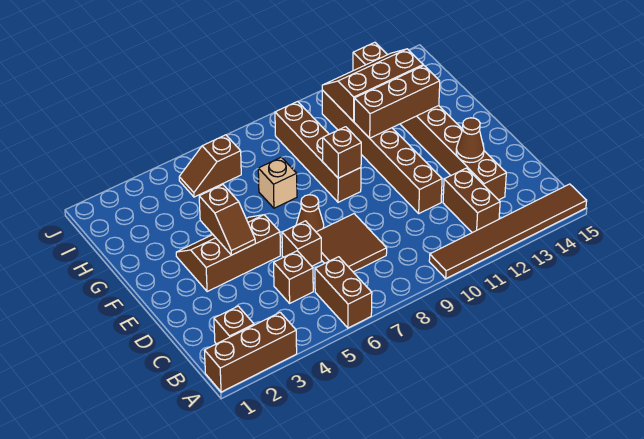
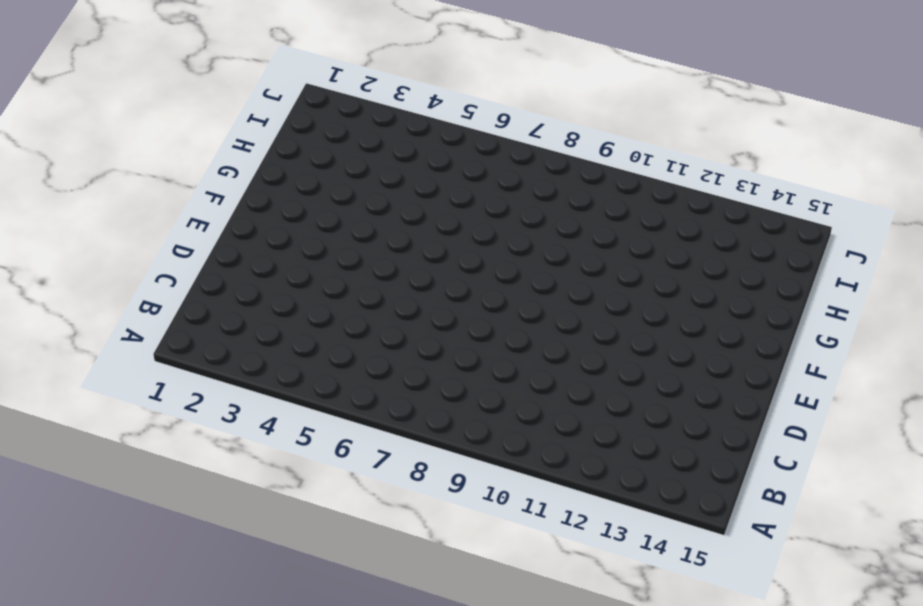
none -> brown 1x3 brick [204,312,297,392]
none -> brown 1x2 brick [315,257,372,328]
none -> brown 1x6 tile [429,184,587,278]

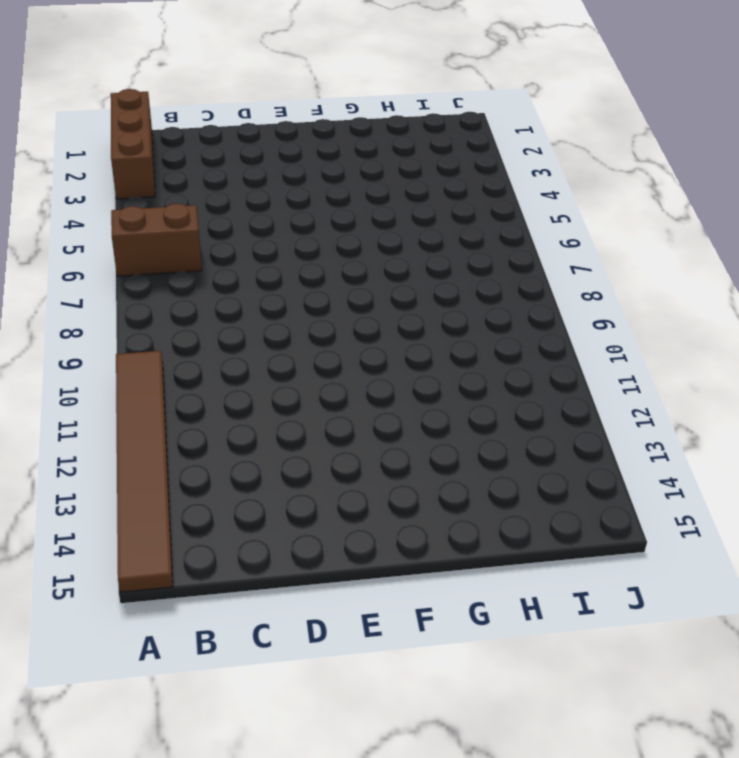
none -> brown 1x1 brick [214,306,254,344]
none -> brown 1x2 brick [443,168,500,233]
none -> brown 1x1 brick [274,251,313,303]

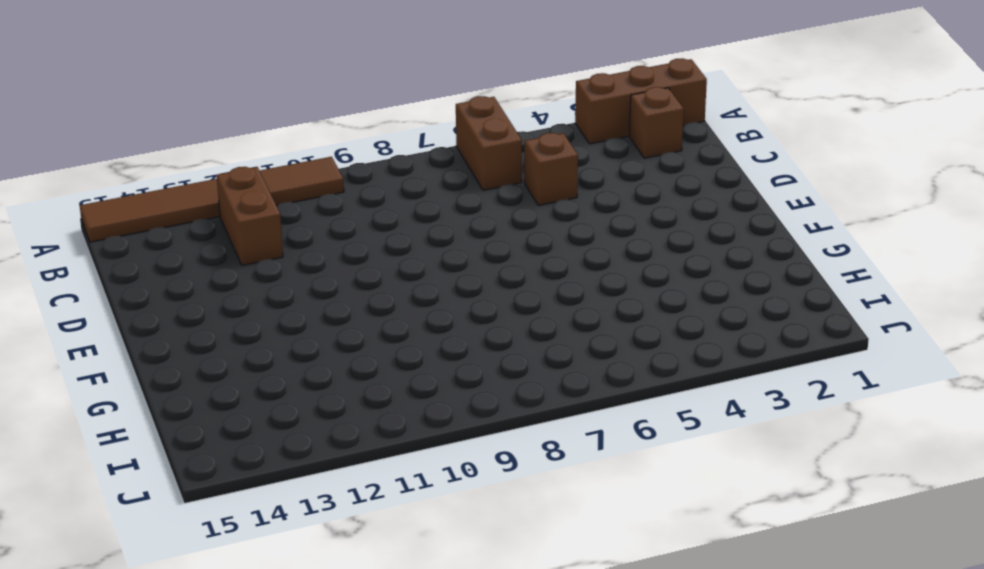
none -> brown 2x2 tile [316,214,387,272]
none -> brown 1x8 brick [353,42,506,200]
none -> brown 1x1 brick [282,221,321,266]

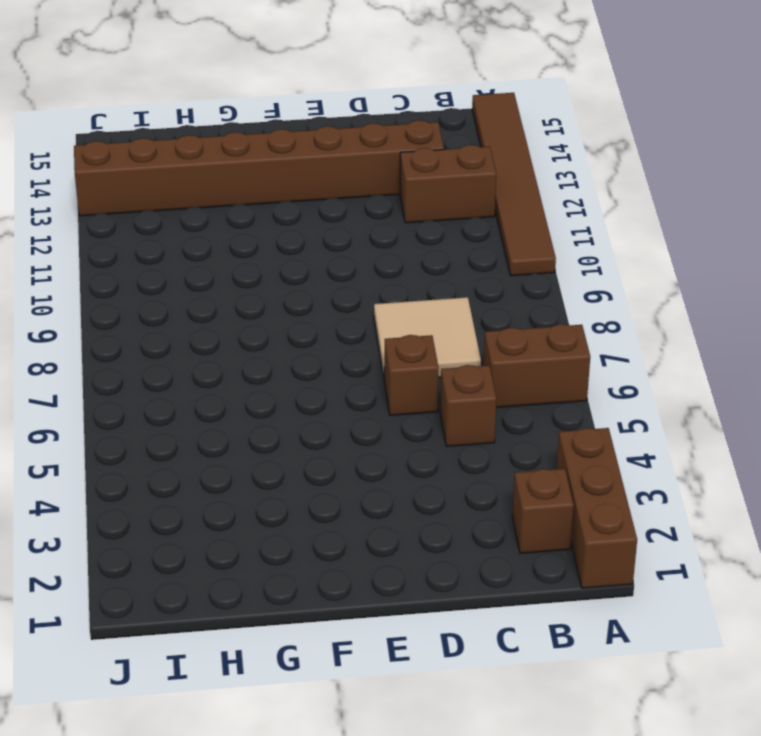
tan 2x2 tile [374,297,481,381] -> brown 2x2 tile [316,214,387,272]
none -> brown 1x6 brick [322,90,442,213]
none -> brown 2x3 slope [176,215,280,292]
none -> brown 1x1 cone [296,195,324,232]

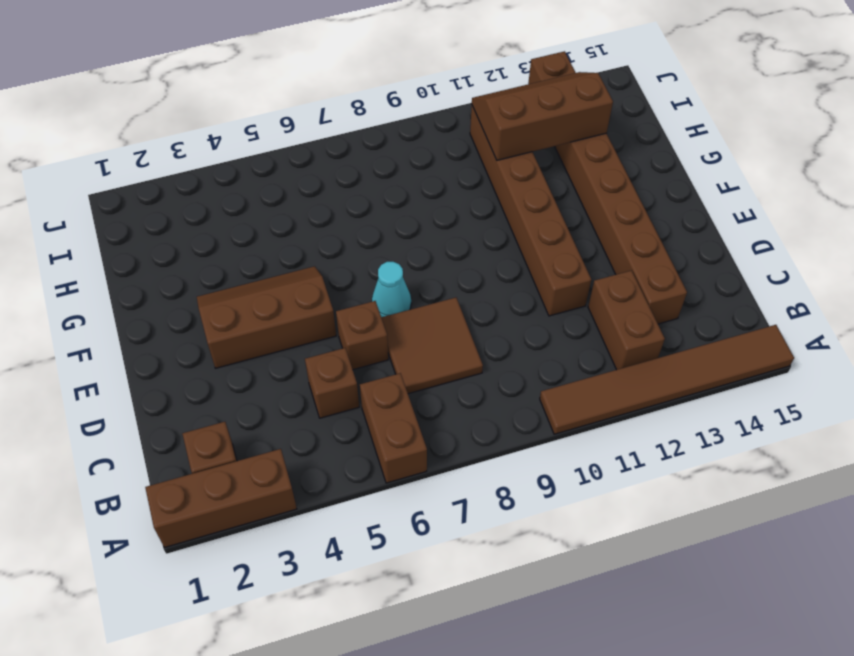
cyan 1x1 cone [372,262,411,317] -> brown 1x1 cone [296,195,324,232]
none -> brown 1x4 brick [275,101,361,202]
none -> tan 1x1 brick [258,157,297,208]
none -> brown 1x2 slope [179,135,241,197]

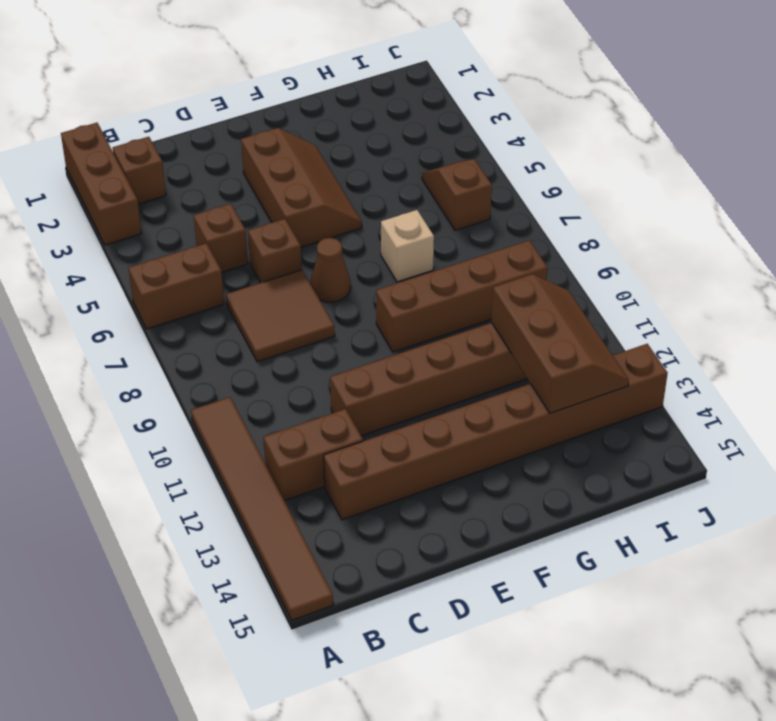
none -> brown 1x1 cone [456,118,484,162]
none -> brown 1x2 slope [199,185,255,255]
none -> brown 1x1 brick [323,127,361,178]

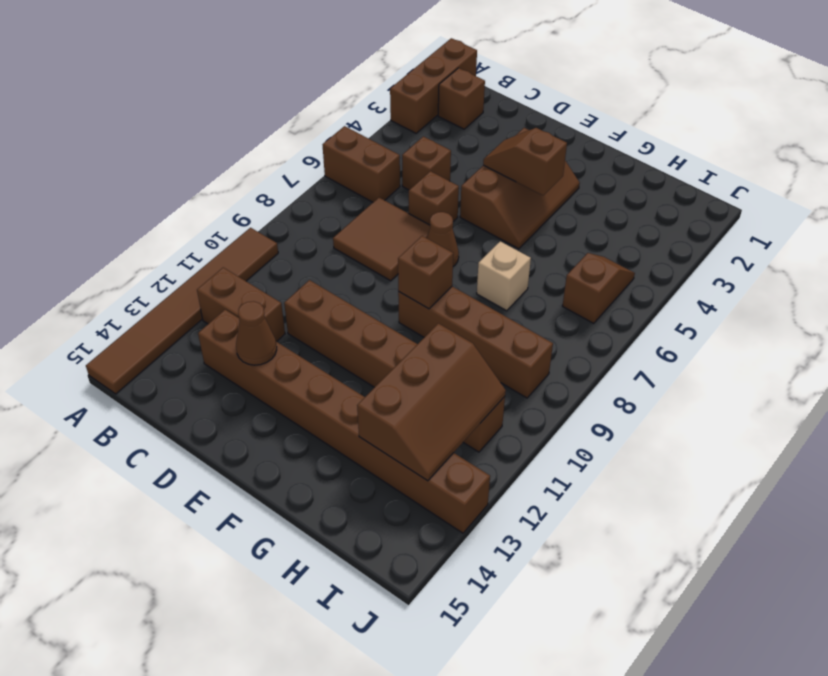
none -> brown 1x3 brick [354,65,440,138]

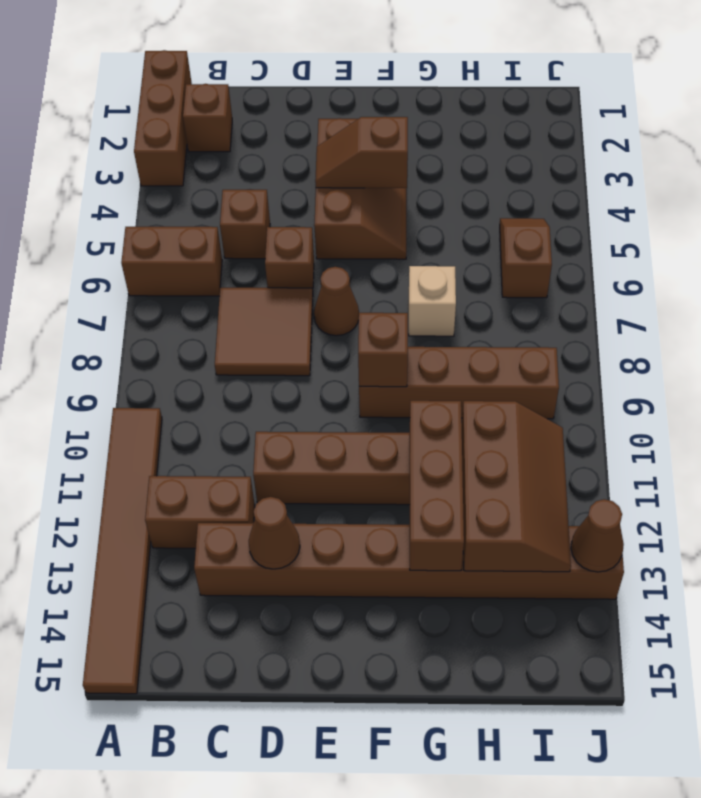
brown 1x1 cone [571,499,624,572] -> none

